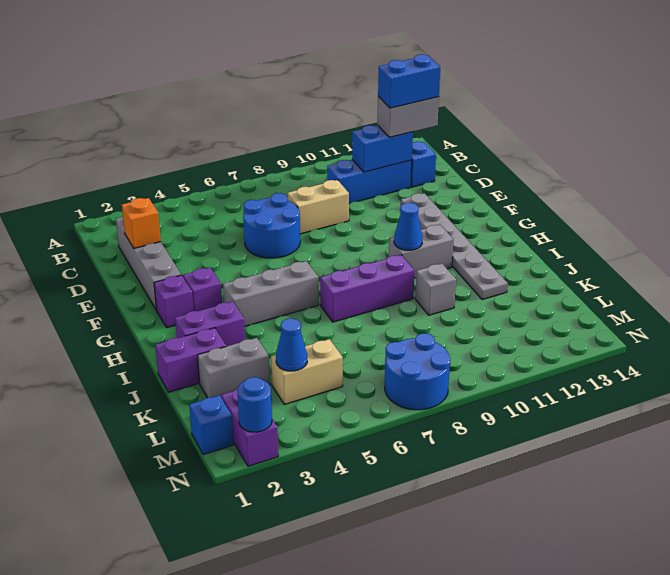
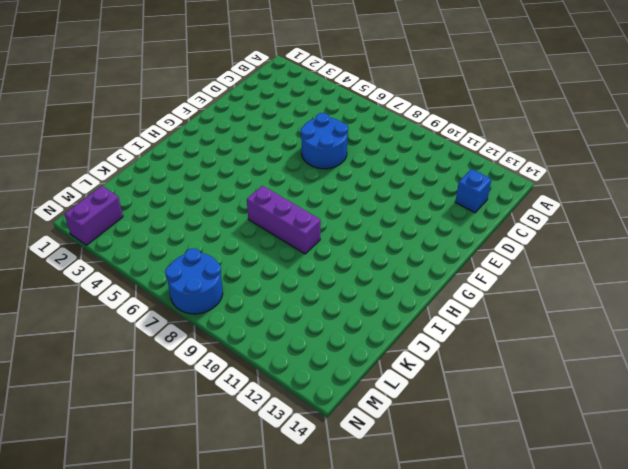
none -> grey 1x4 brick [116,217,181,310]
none -> blue 1x3 brick [327,160,412,204]
none -> tan 1x2 brick [288,180,349,234]

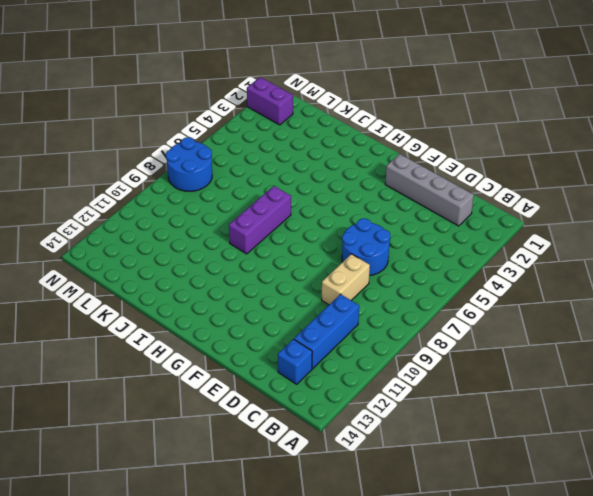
none -> grey 1x6 plate [401,193,508,300]
none -> purple 1x1 brick [154,275,193,328]
none -> purple 1x1 brick [183,267,222,311]

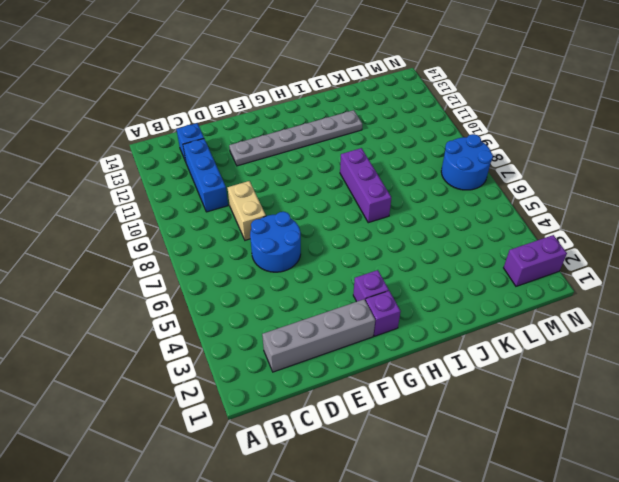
none -> grey 1x3 brick [223,261,319,326]
none -> grey 1x2 brick [389,225,454,278]
none -> purple 1x2 brick [175,301,245,346]

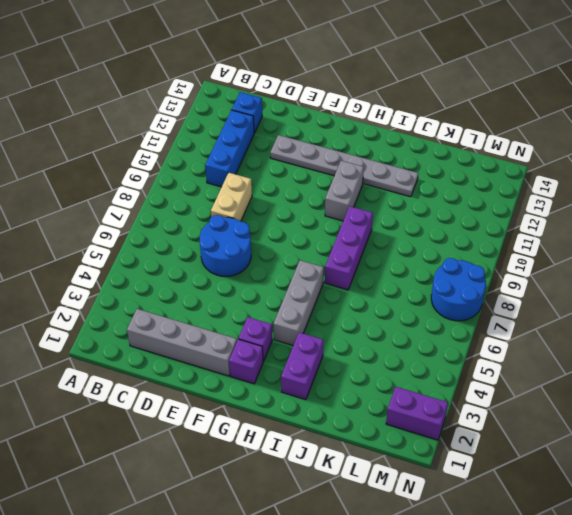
none -> purple 1x2 brick [155,328,226,392]
none -> grey 1x1 brick [415,264,456,315]
none -> grey 1x2 brick [197,338,270,398]

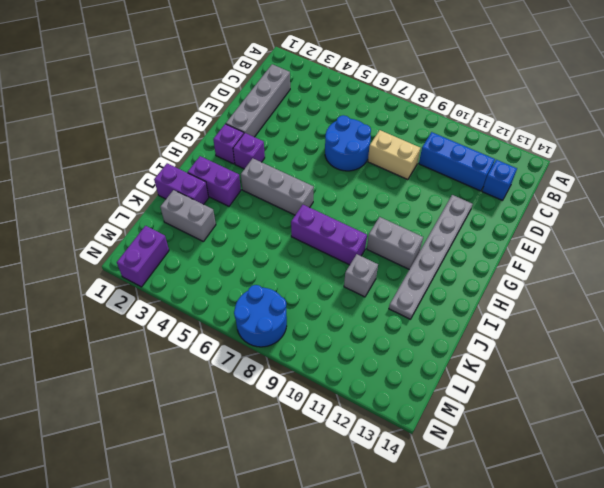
none -> tan 1x2 brick [271,339,343,404]
none -> blue 1x1 brick [189,395,234,455]
none -> blue 1x2 brick [352,125,413,172]

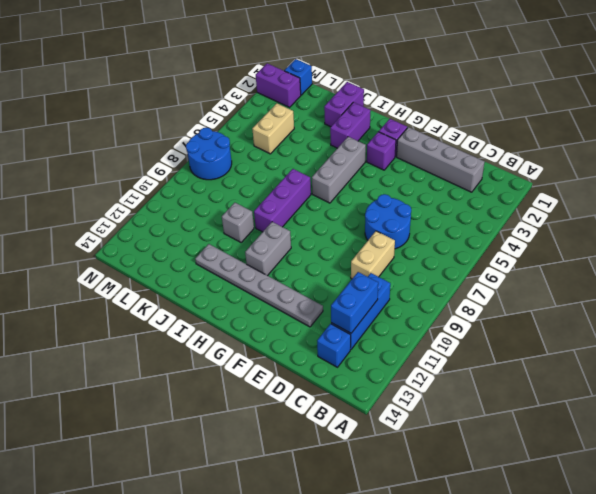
none -> grey 1x2 brick [197,338,270,398]
none -> orange 1x1 brick [122,198,161,248]
none -> blue 1x1 cone [394,203,422,250]

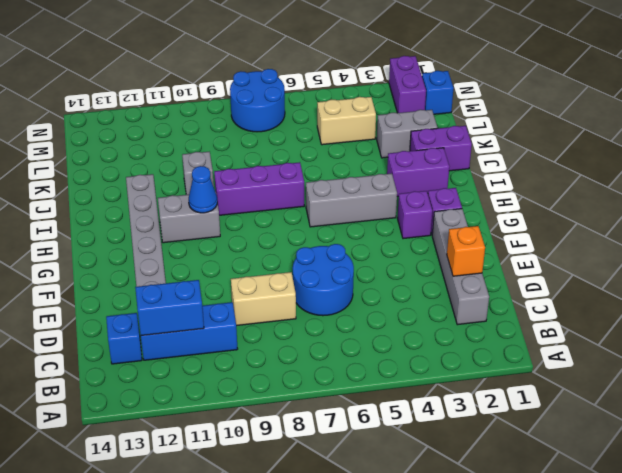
none -> blue 1x1 cone [276,318,307,371]
none -> blue 1x1 round brick [237,377,272,432]
none -> grey 1x2 brick [377,97,439,137]

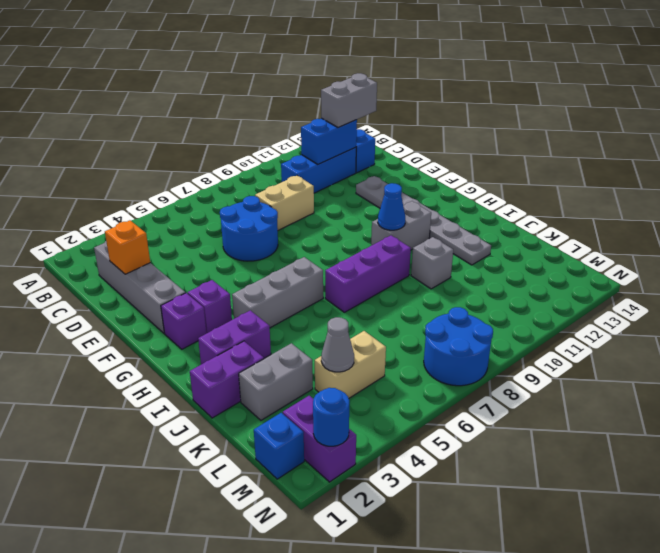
grey 1x1 cone [321,317,354,372] -> blue 1x1 cone [276,318,307,371]
none -> blue 1x2 brick [378,54,440,108]

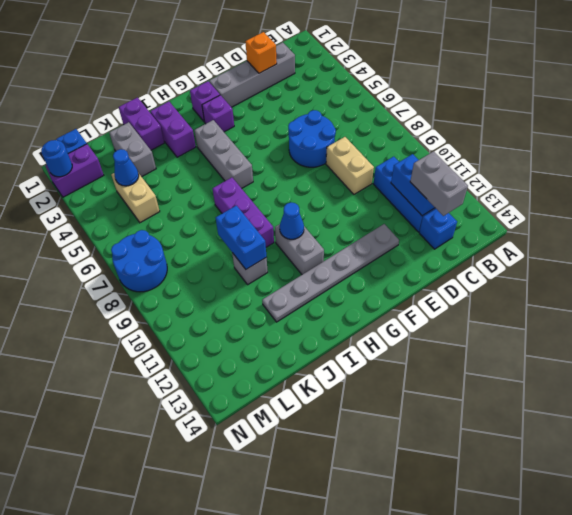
blue 1x2 brick [216,206,266,269] -> blue 1x2 brick moved to [378,54,440,108]

